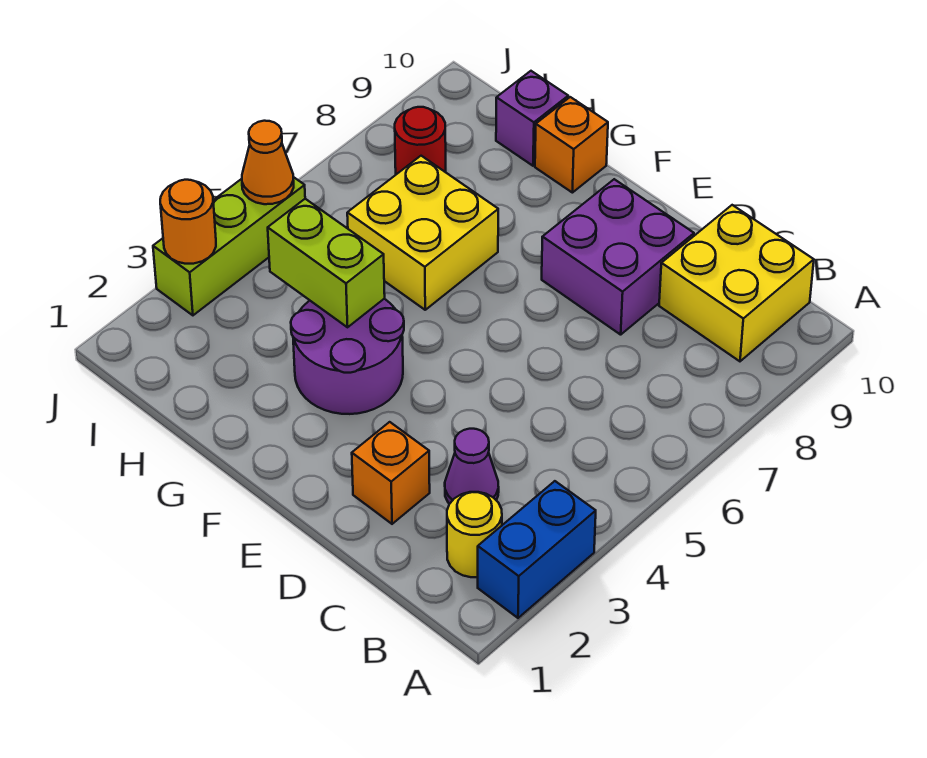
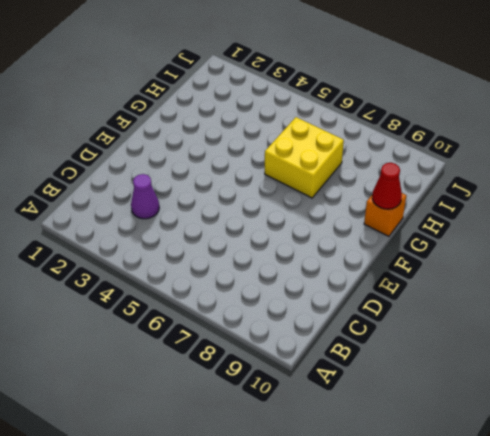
red 1x1 cone [372,163,402,209] -> none
none -> blue 1x2 brick [478,481,596,618]
none -> yellow 1x1 round brick [447,492,502,577]
none -> yellow 2x2 brick [659,205,814,361]

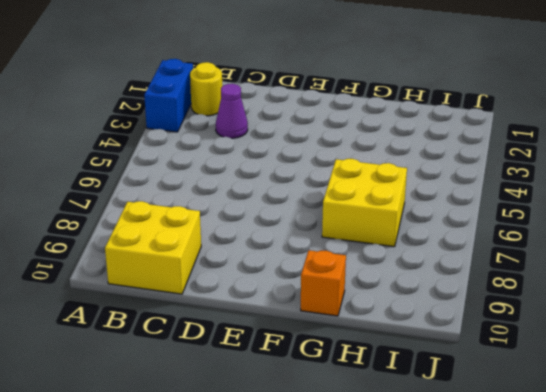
none -> orange 1x1 brick [352,422,430,524]
none -> purple 2x2 brick [542,179,694,335]
none -> purple 2x2 round brick [291,299,404,414]

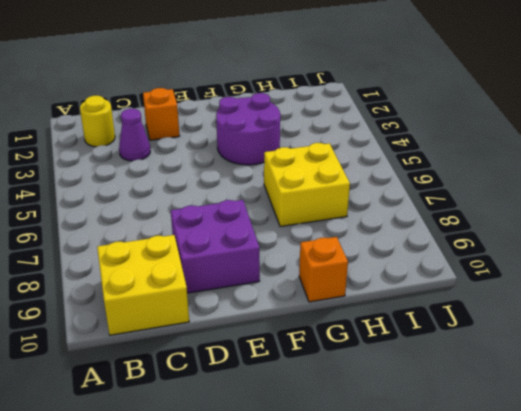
none -> blue 1x2 brick [478,481,596,618]
none -> purple 1x1 brick [496,71,568,166]
none -> red 1x1 round brick [395,107,446,174]

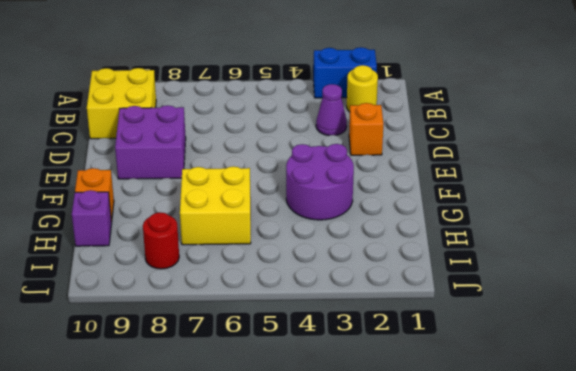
none -> lime 1x3 brick [153,177,305,315]
none -> lime 1x2 brick [268,199,385,327]
none -> orange 1x1 round brick [160,180,216,264]

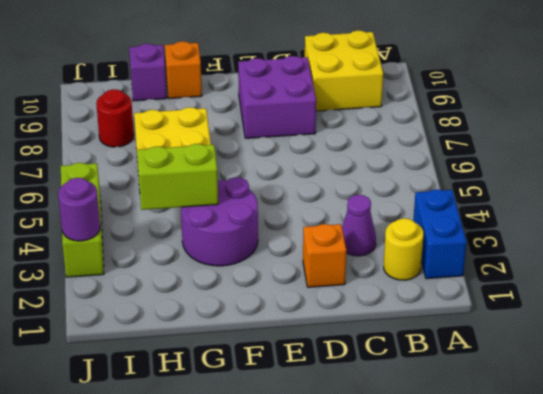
purple 1x1 round brick [58,178,100,241] -> orange 1x1 round brick [160,180,216,264]
none -> orange 1x1 cone [242,121,294,204]

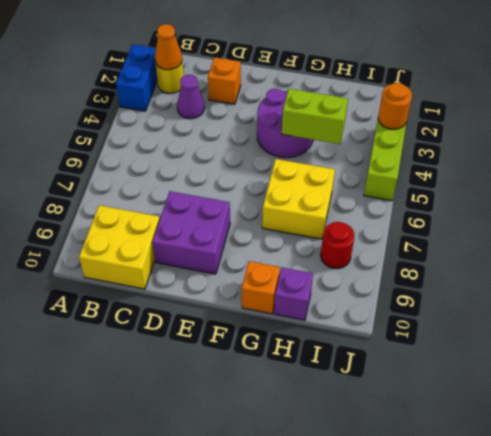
orange 1x1 cone [155,24,182,70] -> orange 1x1 cone moved to [242,121,294,204]

